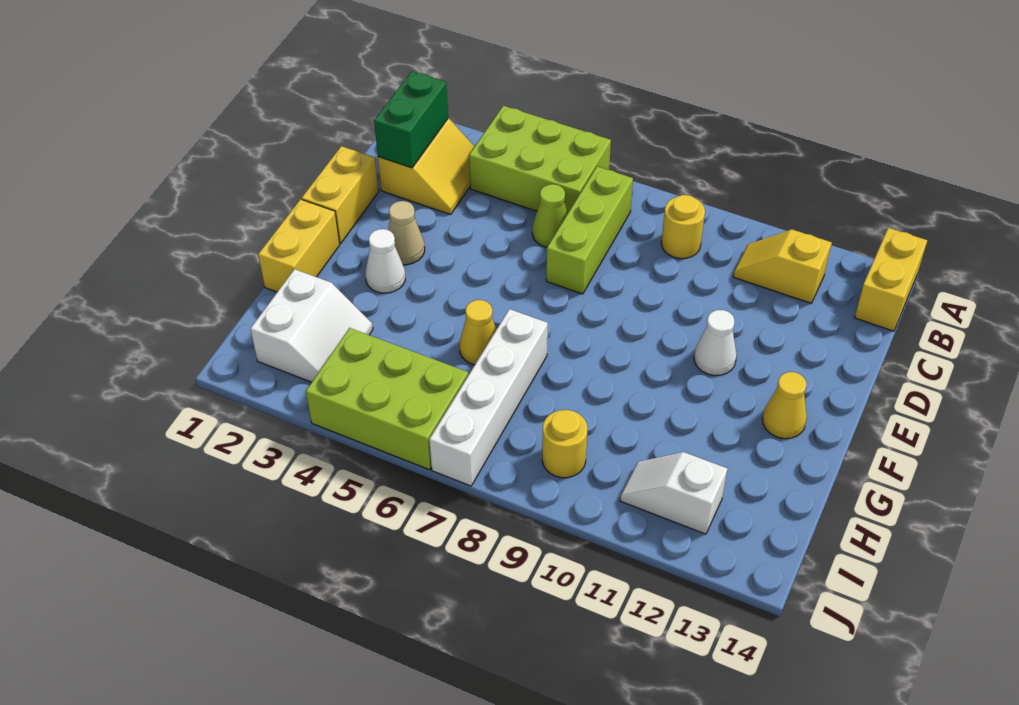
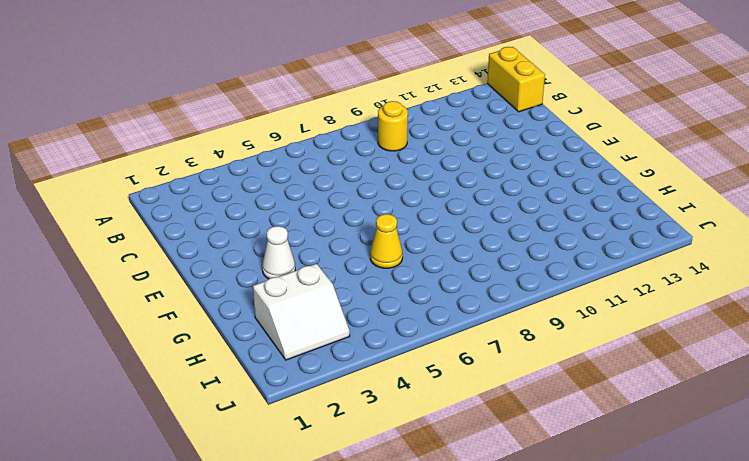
white 2x2 slope [253,264,350,360] -> white 2x2 slope turned to [250,269,373,382]
none -> lime 2x3 brick [469,106,611,213]
none -> yellow 2x2 slope [378,118,475,215]
none -> lime 1x3 brick [546,167,633,294]

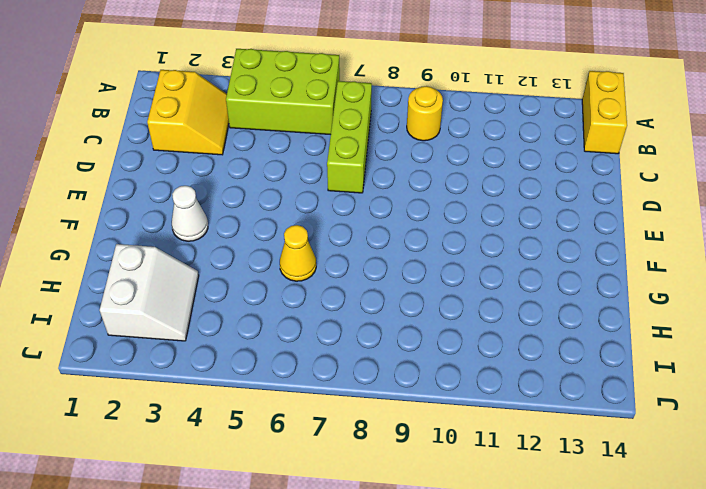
none -> yellow 1x2 slope [733,230,832,303]
none -> lime 1x1 cone [532,184,568,247]
none -> yellow 1x2 brick [301,146,379,244]

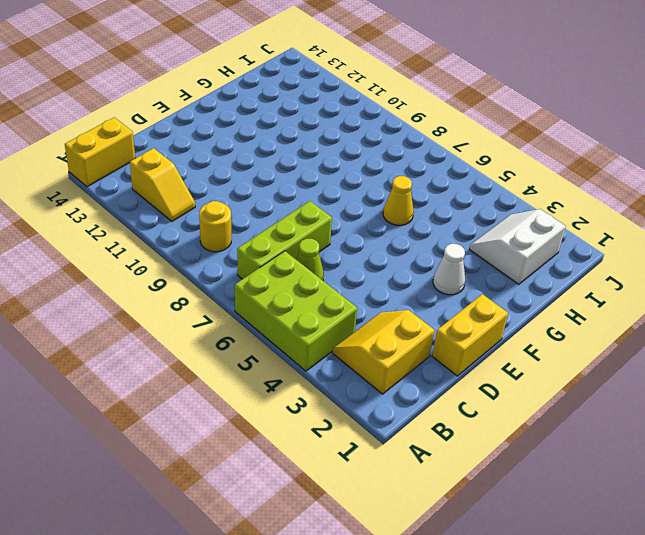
none -> tan 1x1 cone [388,201,425,265]
none -> white 1x1 cone [694,310,737,376]
none -> yellow 1x2 brick [258,199,340,292]

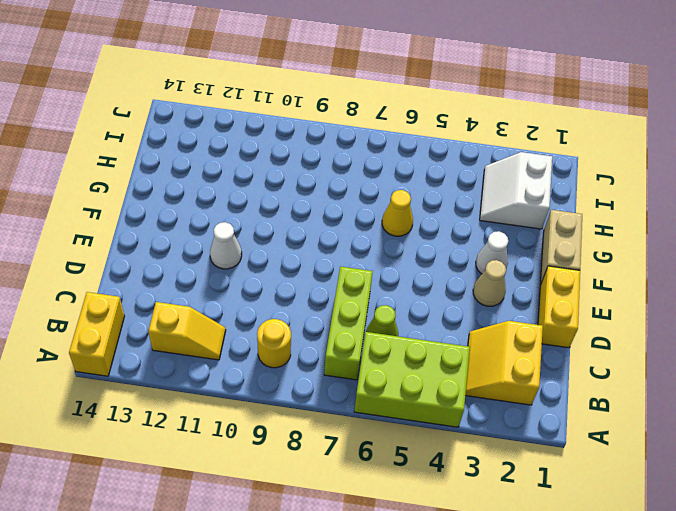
tan 1x2 brick [540,210,582,284] -> yellow 1x2 brick [258,199,340,292]
none -> yellow 1x1 cone [762,372,807,439]
none -> white 1x4 brick [429,309,548,486]
none -> lime 2x3 brick [306,328,468,470]

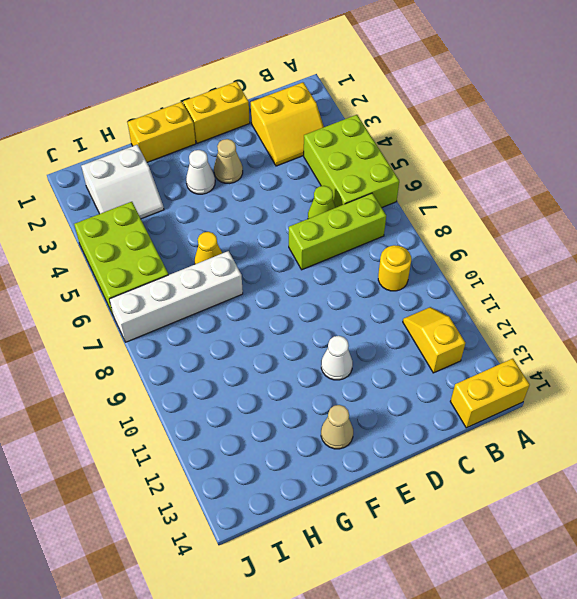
tan 1x1 cone [321,405,353,449] -> yellow 1x1 cone [762,372,807,439]
none -> yellow 1x1 round brick [542,410,587,478]
none -> white 1x2 slope [620,452,727,534]
none -> green 1x2 brick [374,71,448,168]

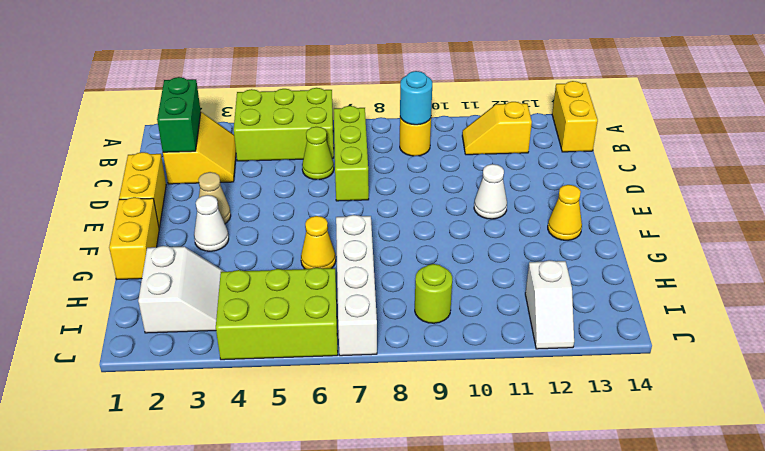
cyan 1x1 round brick [400,71,432,125] -> none
lime 1x1 round brick [415,264,452,323] -> yellow 1x1 round brick [542,410,587,478]
white 1x2 slope [525,260,574,349] -> white 1x2 slope turned to [620,452,727,534]

